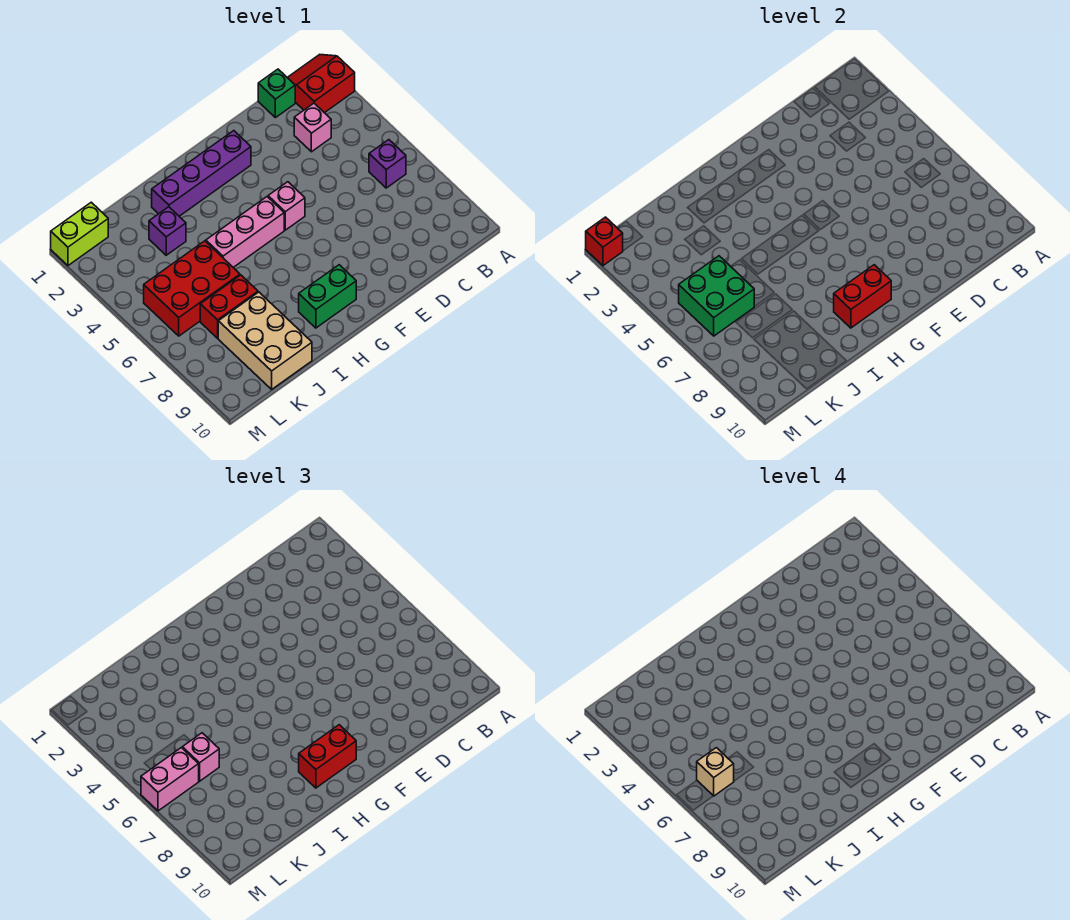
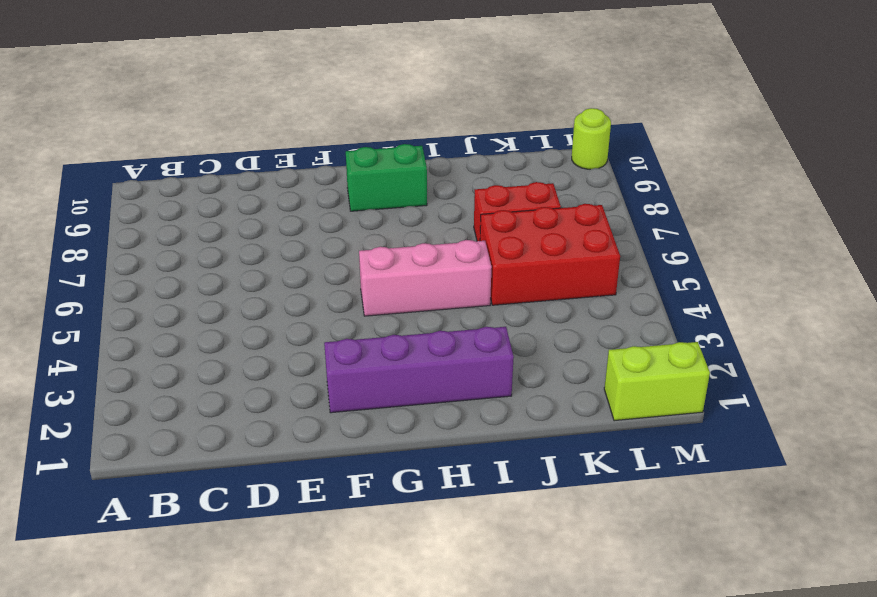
lime 1x1 round brick [572,108,611,169] -> none
none -> red 2x2 slope [287,54,355,113]
none -> purple 1x1 brick [369,140,406,188]
none -> green 1x1 brick [258,69,295,118]

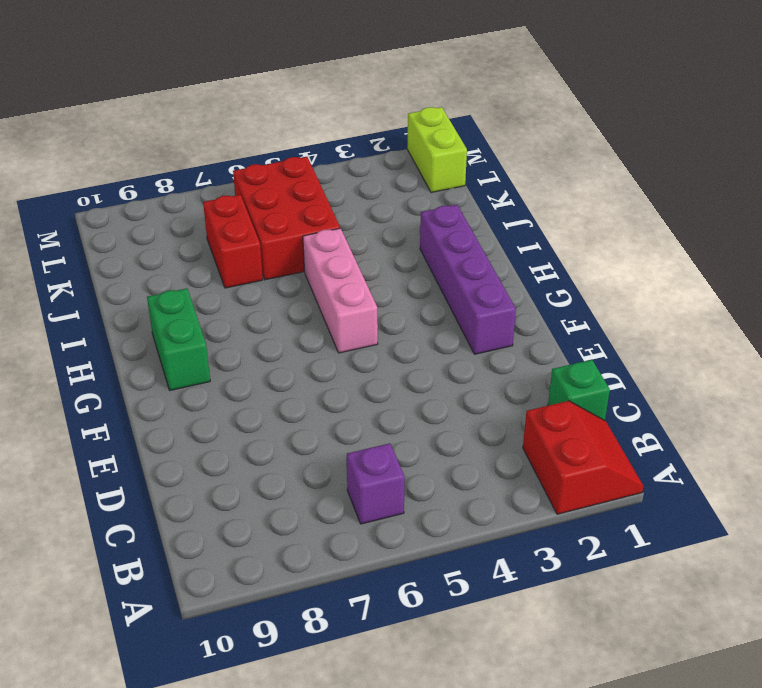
none -> pink 1x1 brick [294,103,331,152]
none -> pink 1x1 brick [268,182,305,230]
none -> purple 1x1 brick [149,207,186,255]

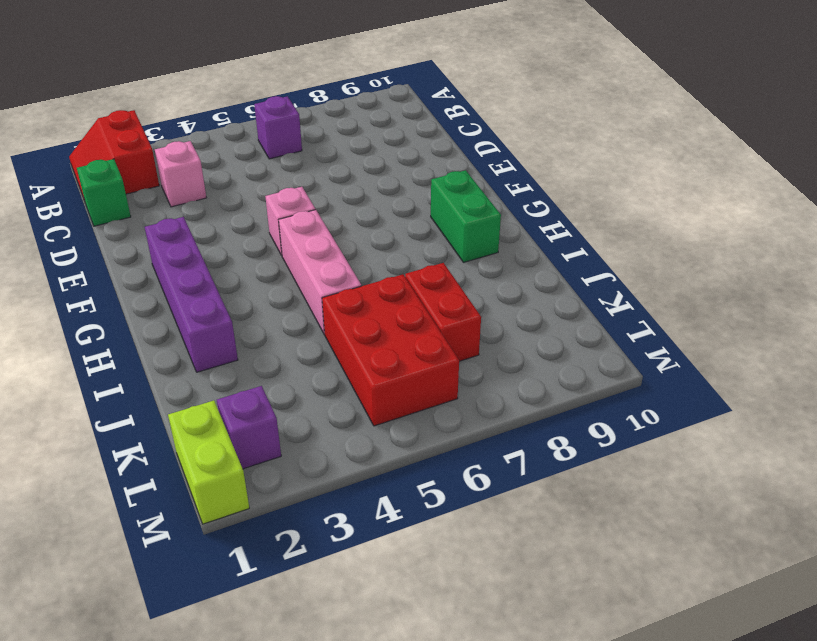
purple 1x1 brick [217,386,281,469] -> purple 1x1 brick moved to [149,207,186,255]
none -> tan 2x3 brick [218,292,312,389]
none -> red 1x2 brick [834,265,891,328]
none -> green 2x2 brick [679,256,754,336]

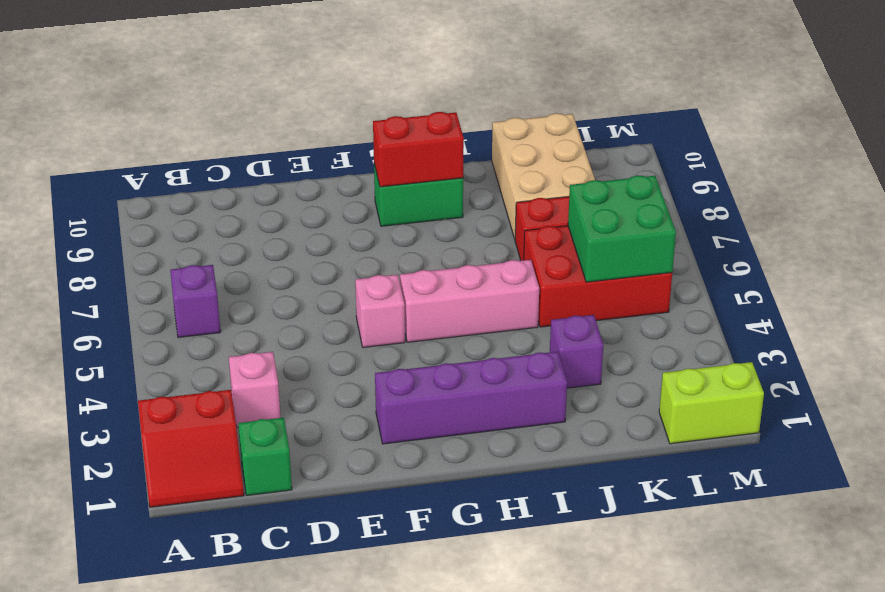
none -> red 1x1 brick [586,217,623,266]
none -> red 1x2 brick [299,725,356,788]
none -> pink 1x1 brick [182,733,219,781]

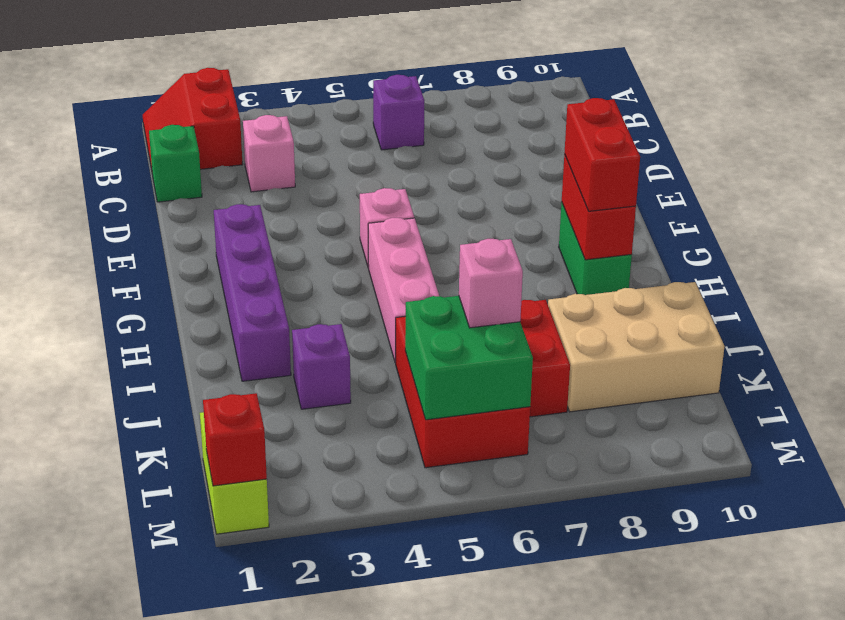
none -> pink 1x2 brick [141,748,199,811]
none -> tan 1x1 brick [697,748,734,796]

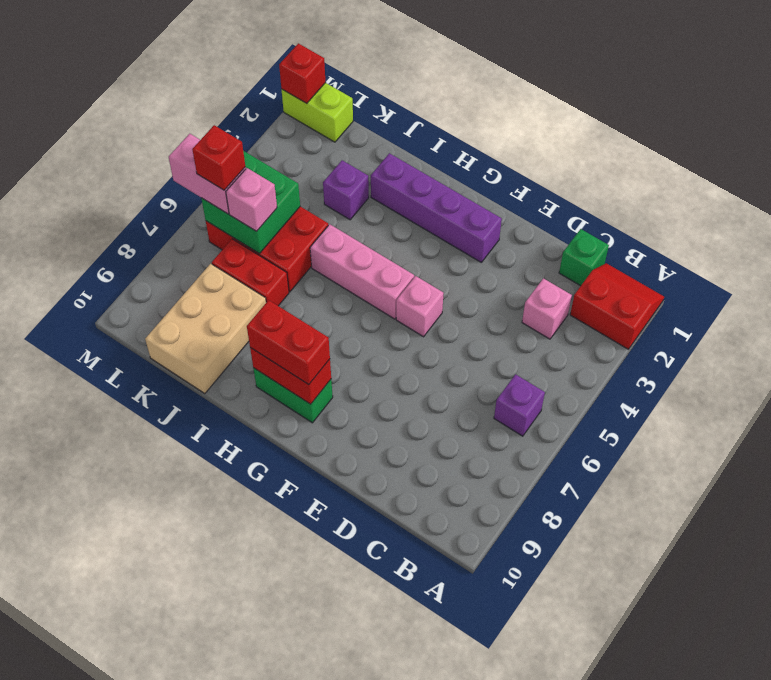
red 1x1 brick [192,125,245,190] -> tan 1x1 brick [697,748,734,796]

